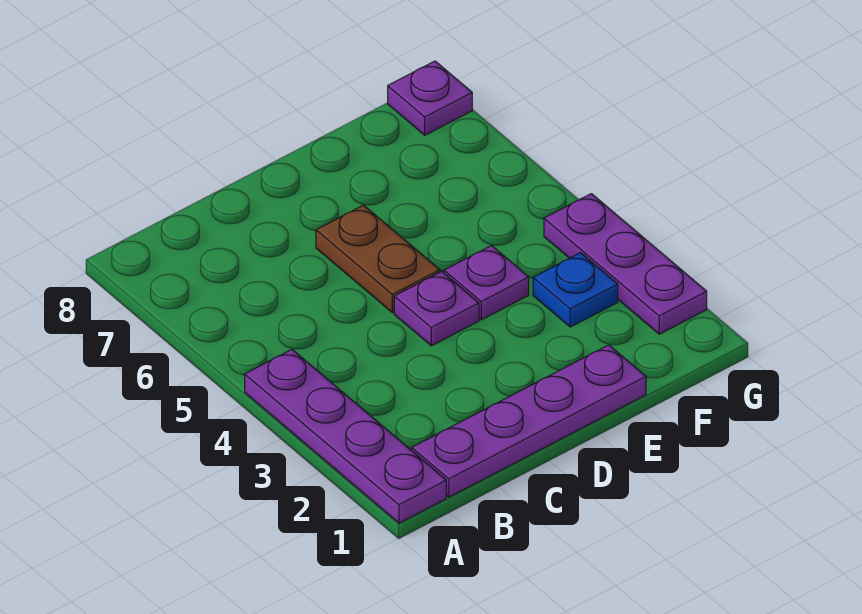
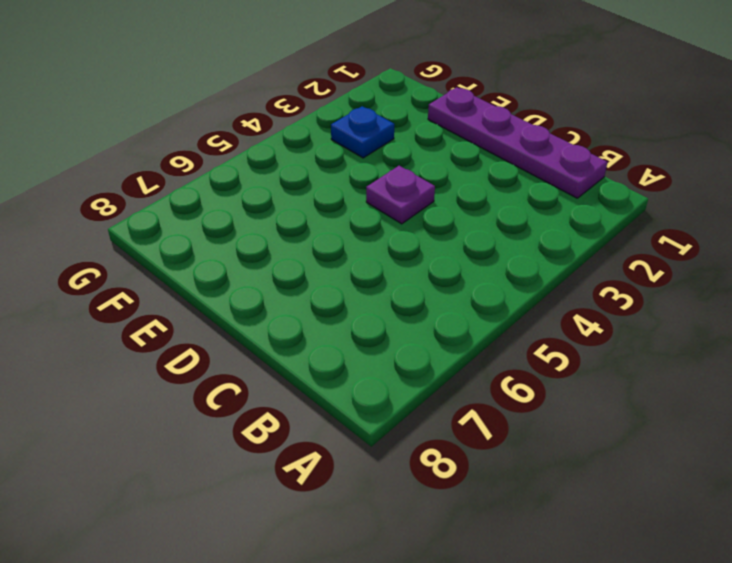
none -> purple 1x4 plate [245,350,446,523]
none -> brown 1x2 plate [316,205,440,313]

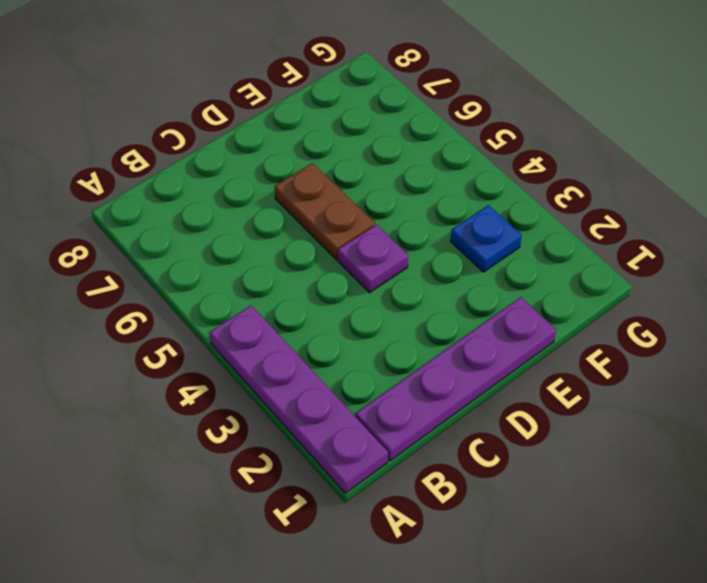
none -> purple 1x1 plate [444,246,529,320]
none -> purple 1x3 plate [544,194,707,334]

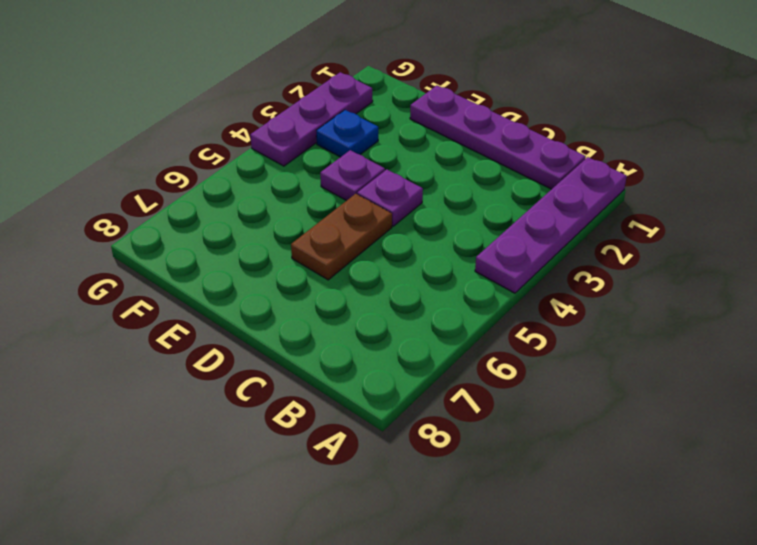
none -> purple 1x1 plate [388,61,472,135]

